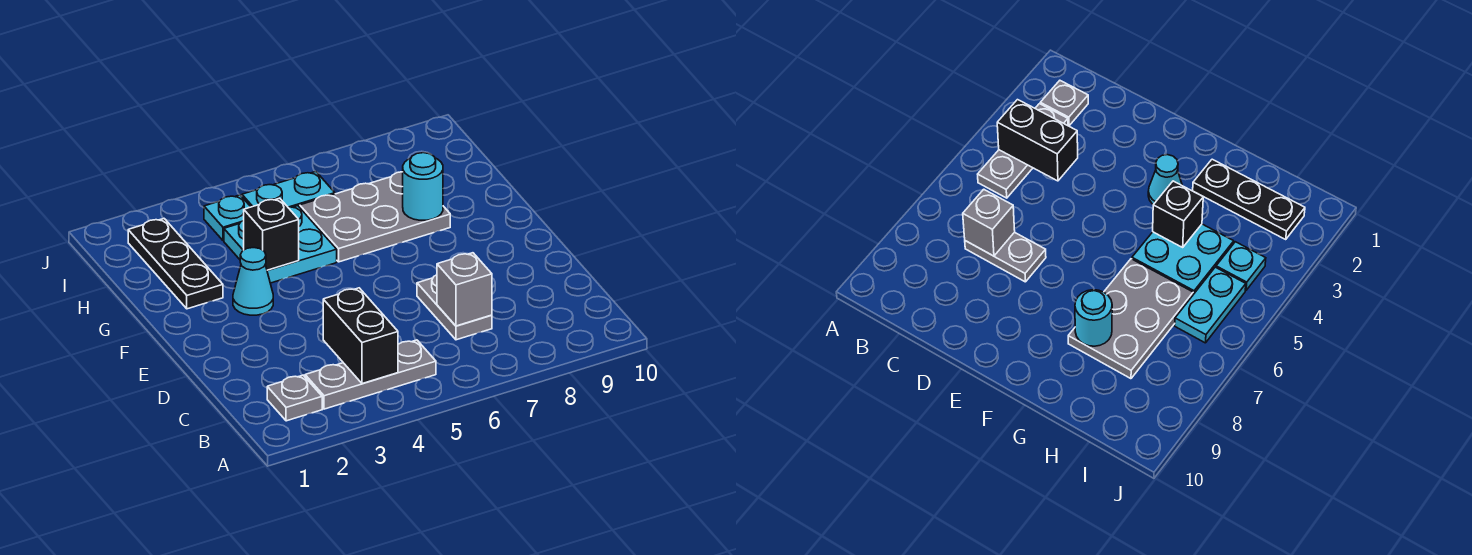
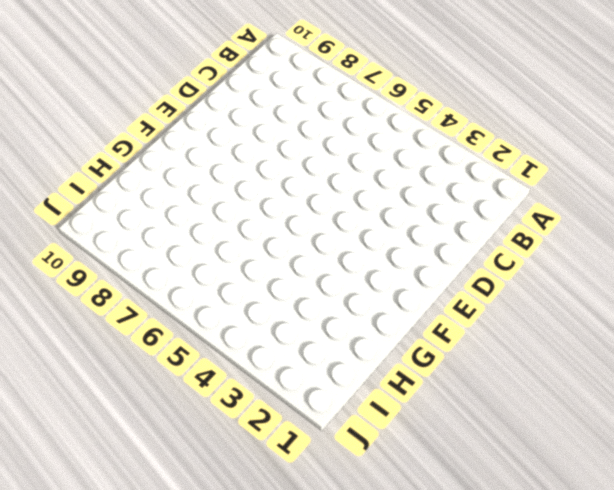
none -> grey 1x1 plate [267,375,322,421]
none -> grey 1x3 plate [305,340,436,409]
none -> grey 1x2 plate [417,275,492,340]

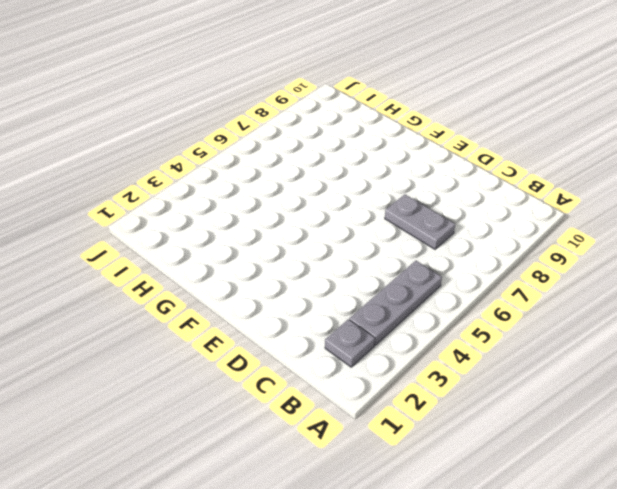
none -> cyan 1x1 cone [233,248,273,315]
none -> black 1x3 plate [128,219,223,309]
none -> cyan 2x2 plate [224,206,337,283]

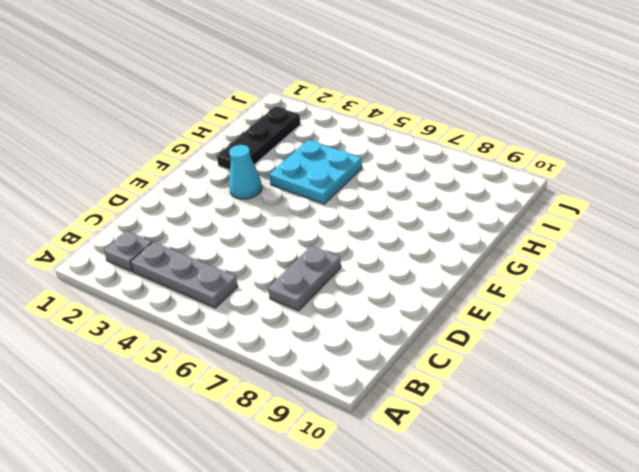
none -> grey 2x3 plate [300,172,450,262]
none -> cyan 1x1 plate [204,195,250,241]
none -> cyan 1x2 plate [242,171,335,207]

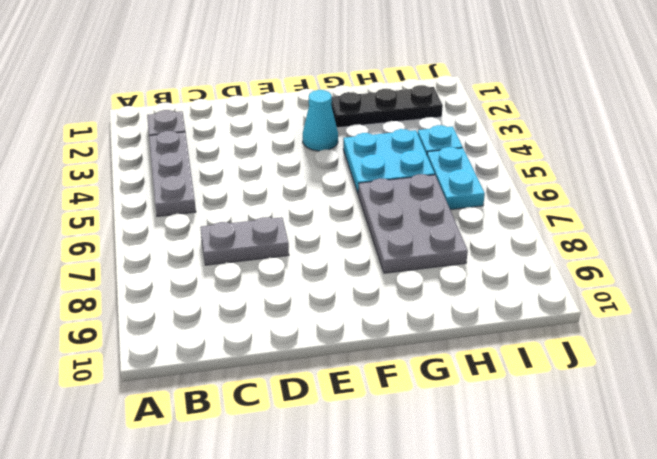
none -> black 1x2 brick [323,288,398,384]
none -> grey 1x1 brick [437,253,492,326]
none -> black 1x1 brick [244,198,299,270]

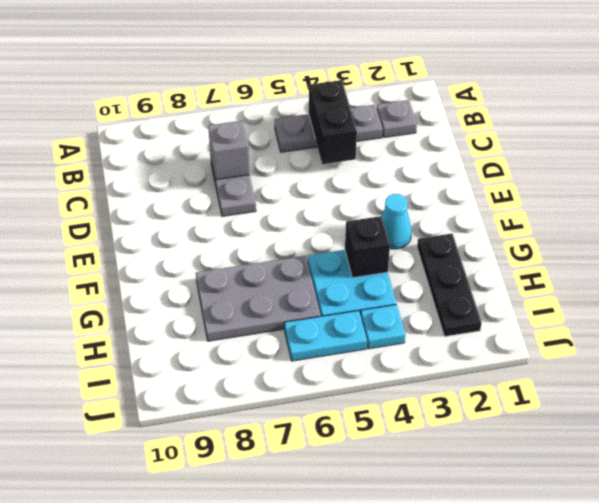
none -> cyan 1x1 round brick [403,153,443,220]

